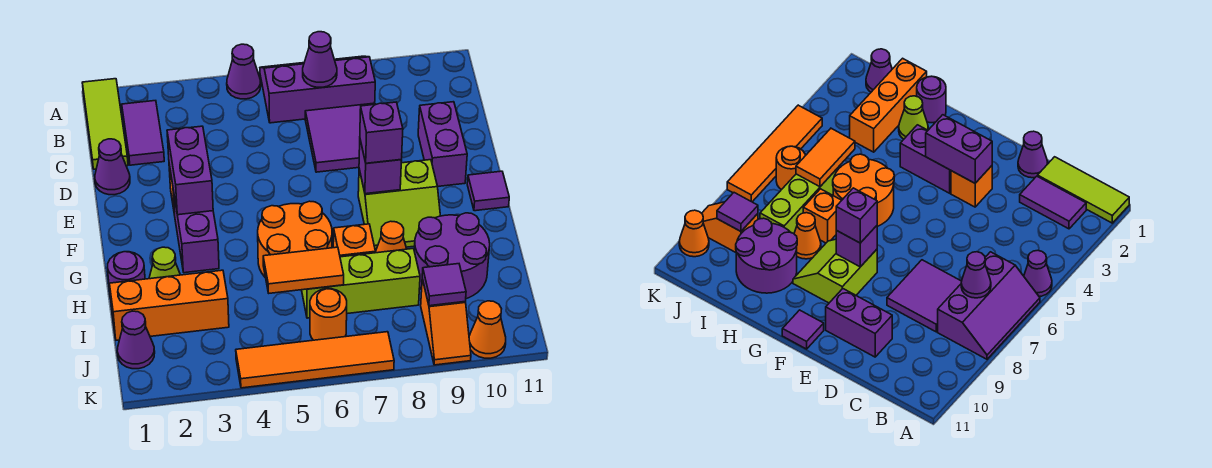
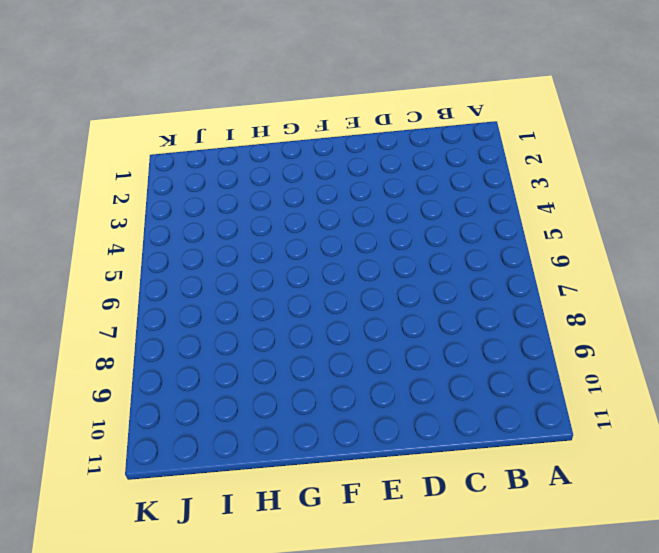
none -> lime 1x3 tile [82,79,128,169]
none -> purple 1x1 cone [227,44,261,99]
none -> purple 2x3 slope [260,56,375,123]
none -> purple 1x2 tile [122,101,164,165]

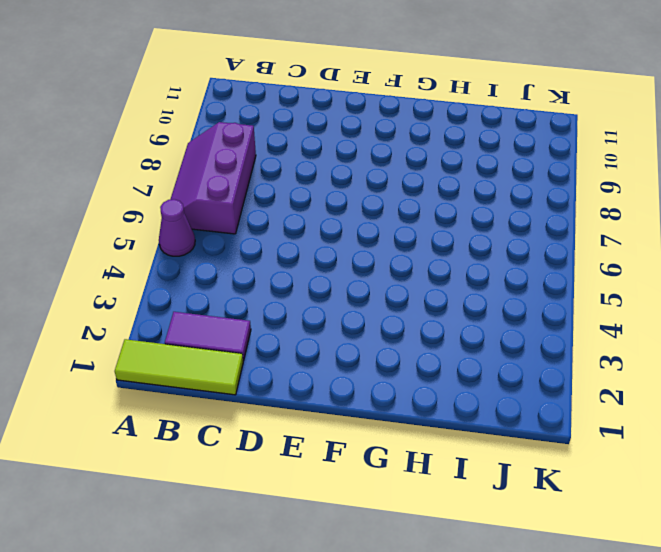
none -> purple 2x2 tile [305,103,375,172]
none -> purple 1x1 cone [95,139,130,195]
none -> purple 1x2 brick [418,102,467,186]
none -> orange 1x1 brick [951,166,992,207]

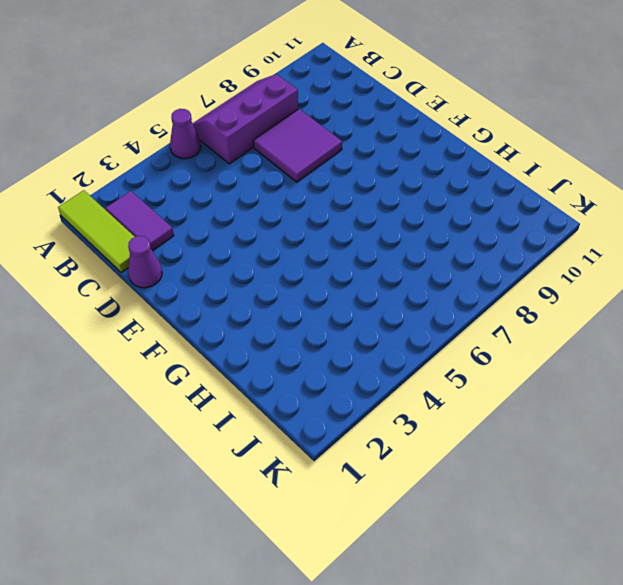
none -> purple 1x2 brick [418,102,467,186]
none -> orange 1x1 brick [951,166,992,207]
none -> purple 1x2 brick [173,191,219,273]
none -> lime 2x2 slope [358,160,440,251]

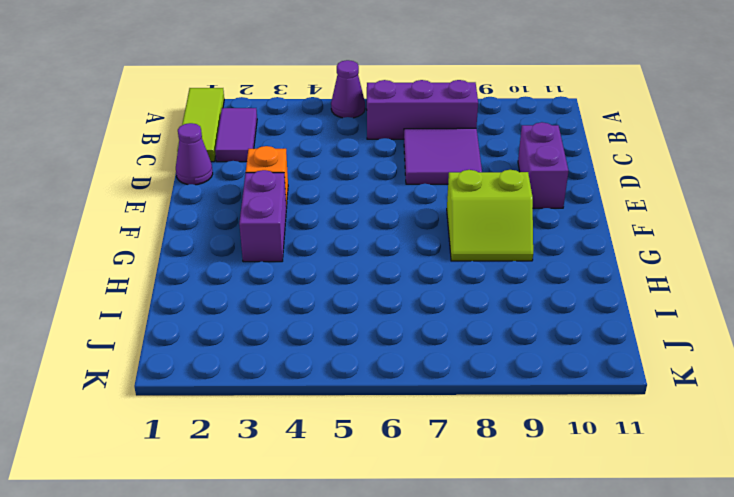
none -> purple 1x1 tile [467,171,509,211]
none -> orange 2x2 round brick [258,201,332,277]
none -> purple 1x1 round brick [107,252,145,298]
none -> lime 1x1 cone [149,247,180,279]

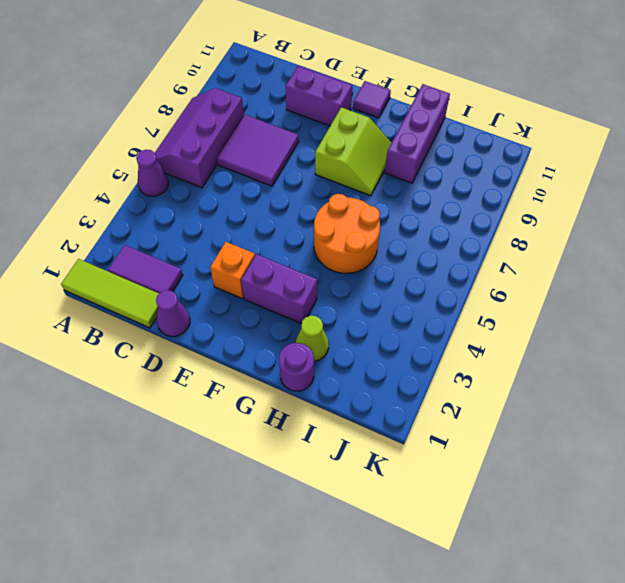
purple 1x3 brick [385,84,450,183] -> purple 2x2 round brick [414,213,490,299]
none -> orange 1x1 brick [333,224,376,257]
none -> orange 1x1 cone [375,221,407,253]
none -> orange 1x3 brick [110,270,229,340]
none -> lime 1x3 brick [302,249,420,318]

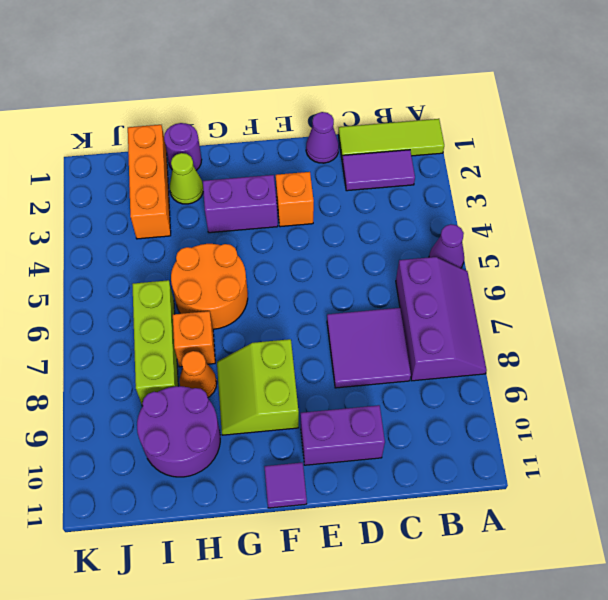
none -> purple 1x1 cone [117,311,155,369]
none -> orange 1x1 round brick [310,289,347,340]
none -> orange 1x2 slope [421,279,471,365]
none -> orange 1x4 tile [236,332,394,388]

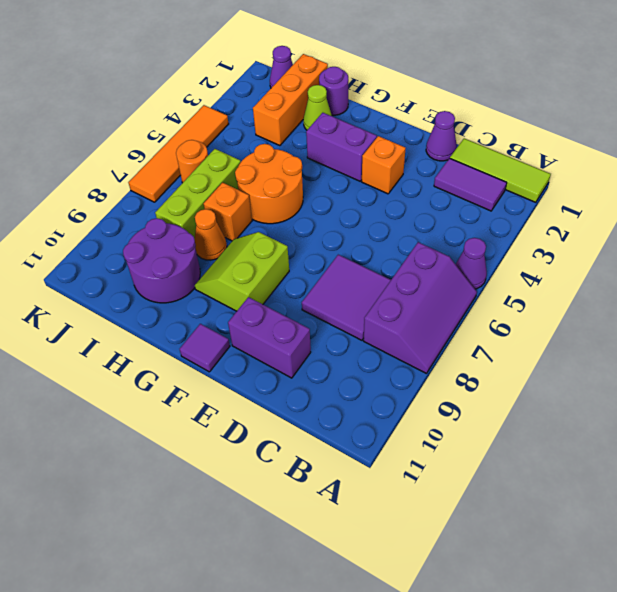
none -> orange 1x2 slope [421,279,471,365]
none -> orange 1x1 cone [469,301,506,358]
none -> purple 1x1 cone [303,32,337,87]
none -> purple 1x2 brick [167,126,213,215]

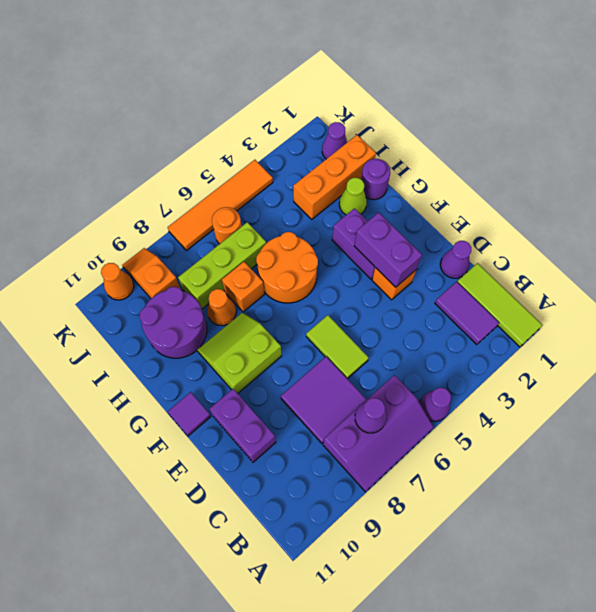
lime 1x2 tile [306,315,369,379] -> none
none -> purple 1x1 brick [359,140,402,194]
none -> orange 1x2 tile [263,247,344,293]
none -> purple 1x1 tile [422,264,466,306]
none -> purple 1x1 brick [360,102,403,163]

